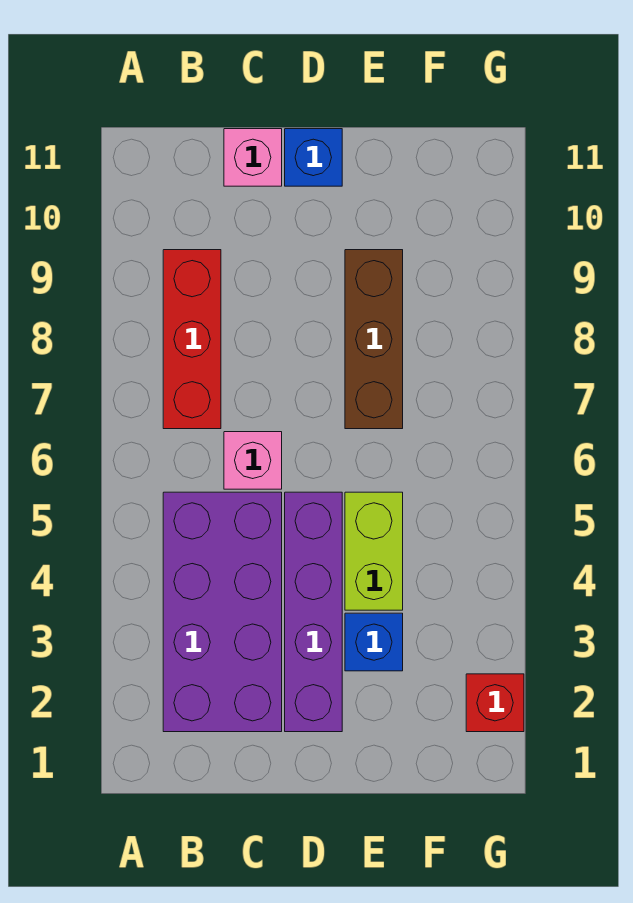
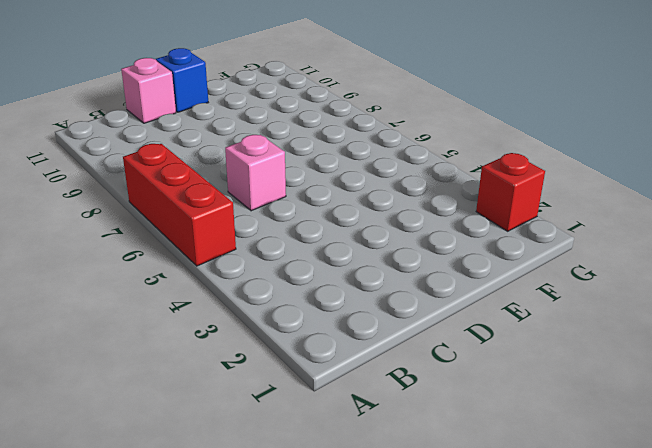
red 1x3 brick [123,144,236,266] -> red 1x3 brick moved to [163,250,221,429]
none -> purple 2x4 brick [163,492,282,732]
none -> purple 1x4 brick [285,492,342,732]

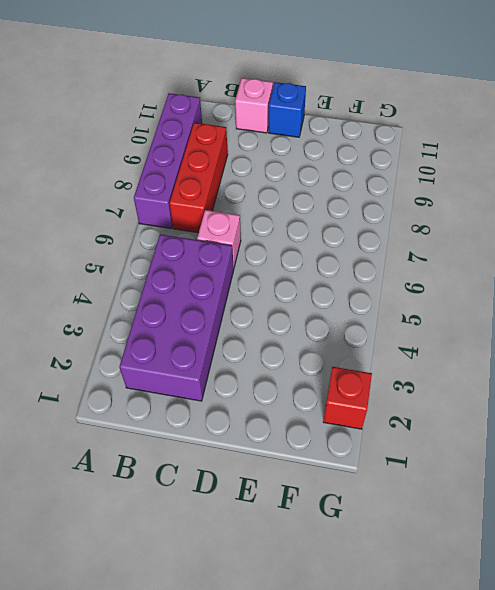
purple 1x4 brick [134,93,202,229] -> purple 1x4 brick moved to [285,492,342,732]
none -> blue 1x1 brick [345,613,403,671]
none -> lime 1x2 brick [345,492,403,610]

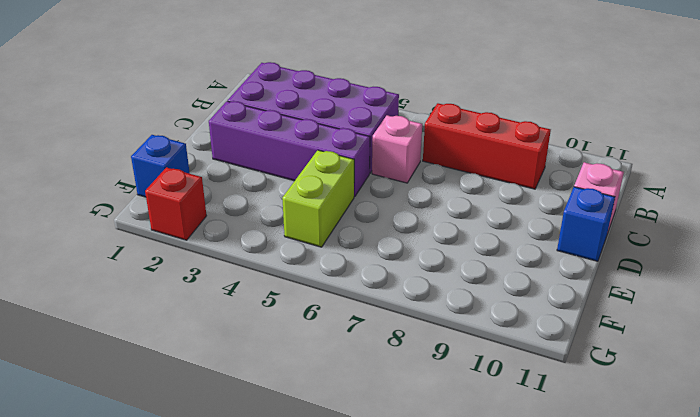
lime 1x2 brick [282,150,354,247] -> lime 1x2 brick turned to [345,492,403,610]
blue 1x1 brick [131,135,190,197] -> blue 1x1 brick moved to [345,613,403,671]
none -> brown 1x3 brick [345,250,403,429]

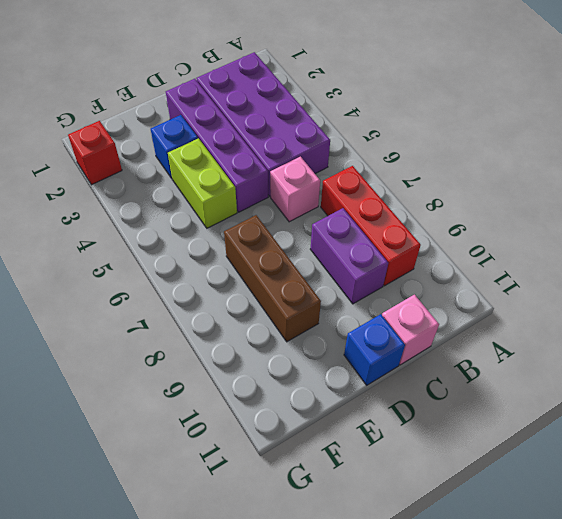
purple 1x2 brick [310,208,388,304] -> none

